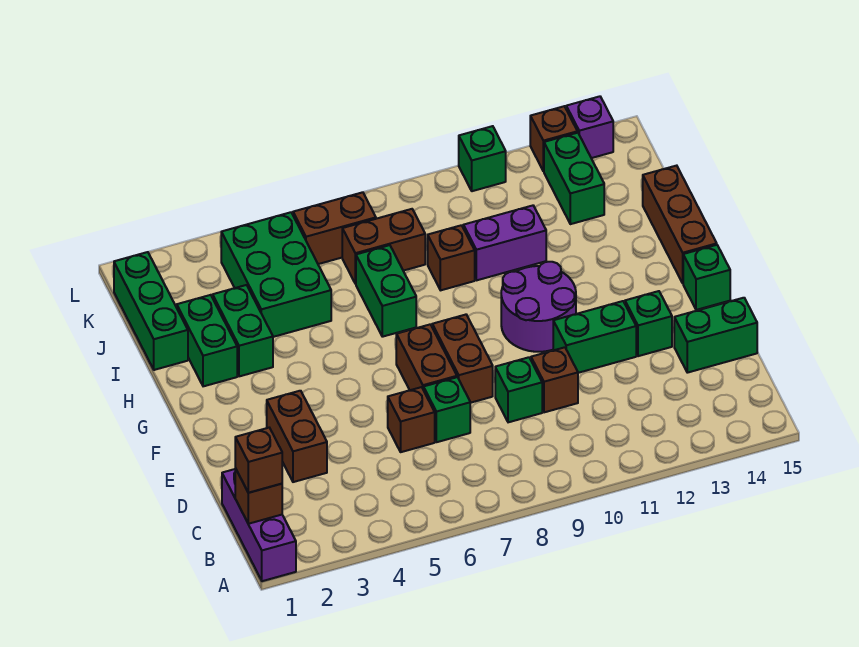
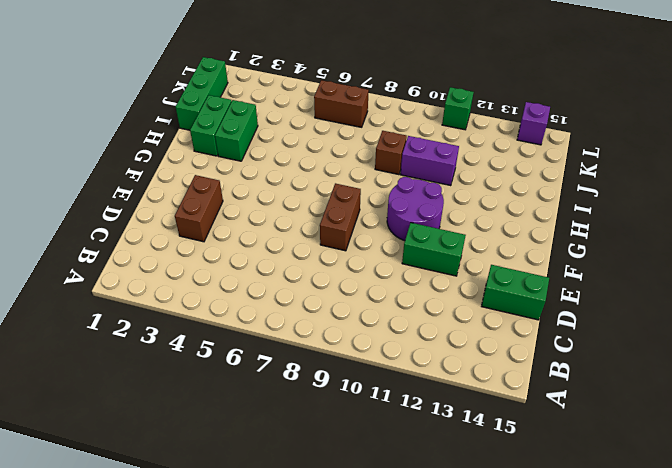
none -> purple 1x3 brick [222,469,296,581]
none -> brown 1x1 brick [388,387,435,452]
none -> green 1x1 brick [423,377,470,442]

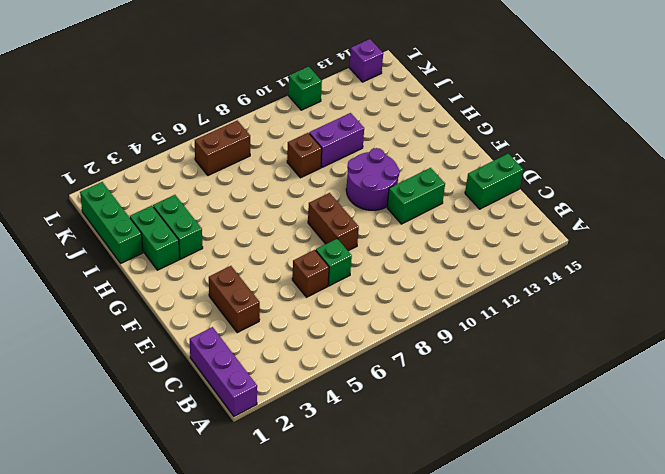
none -> green 1x1 brick [495,357,542,422]
none -> brown 1x1 brick [531,347,578,412]
none -> brown 1x2 brick [396,324,457,390]

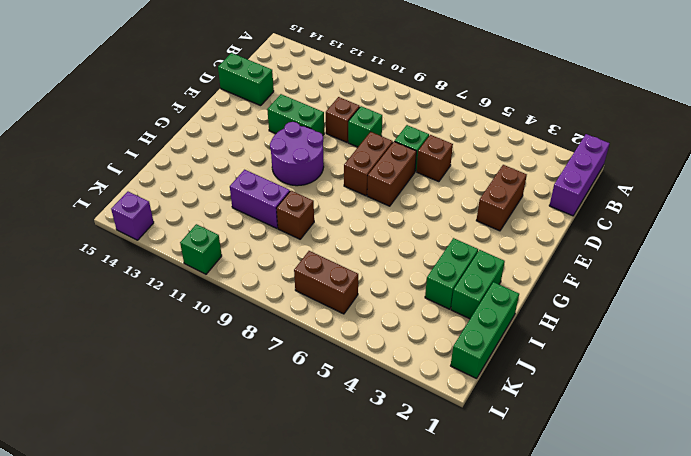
none -> green 1x1 brick [625,291,672,356]
none -> green 1x1 brick [683,245,730,310]
none -> brown 1x3 brick [643,166,717,283]

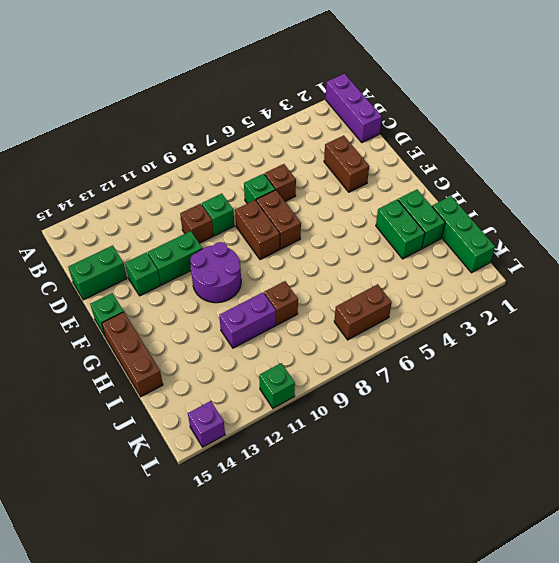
none -> green 1x2 brick [356,245,416,337]
none -> green 2x3 brick [221,212,331,337]
none -> brown 1x2 brick [342,209,425,284]

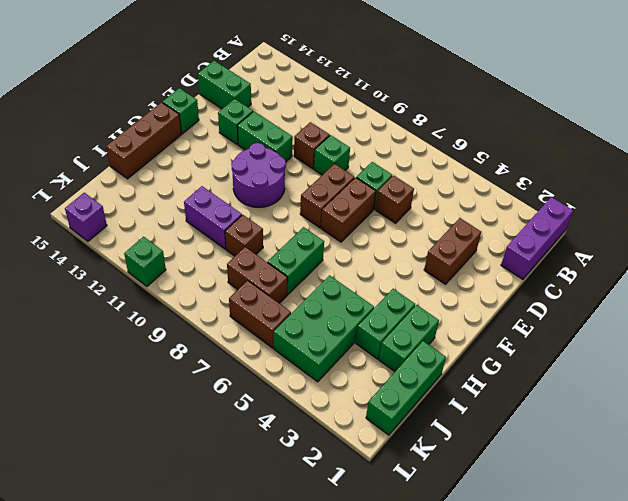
none -> green 1x2 brick [544,133,604,224]
none -> brown 1x1 brick [530,106,577,171]
none -> brown 1x1 brick [235,468,282,524]

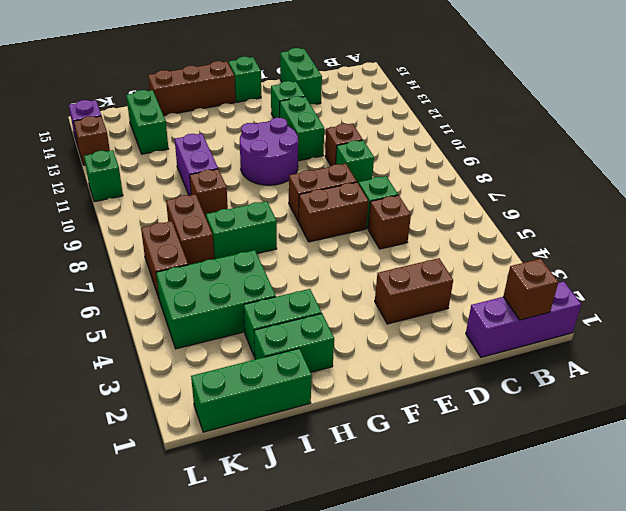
green 1x2 brick [126,90,168,154] -> green 1x2 brick turned to [544,133,604,224]
none -> brown 1x1 brick [235,428,282,493]

